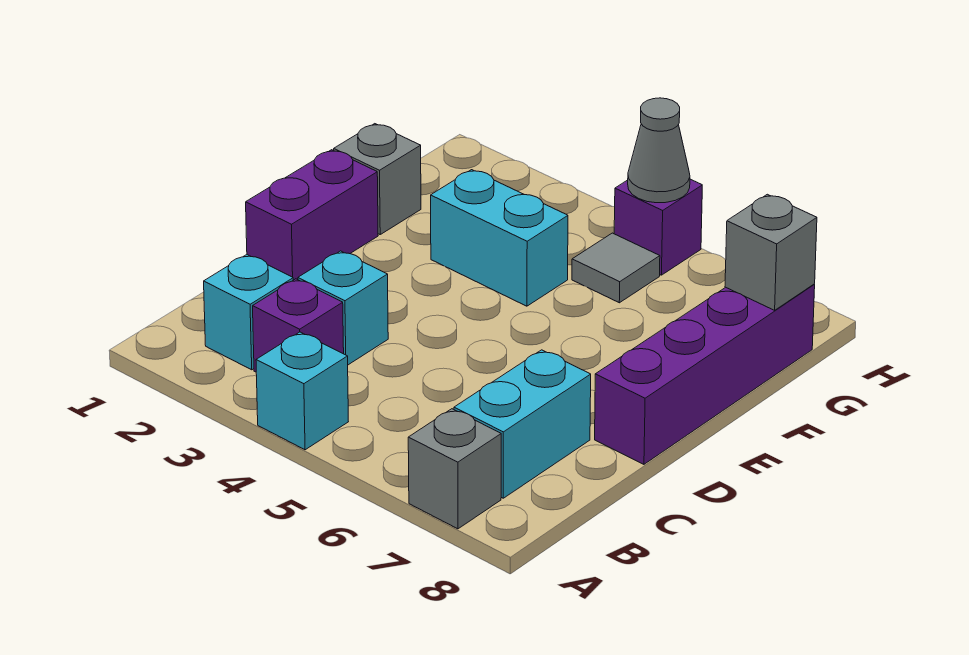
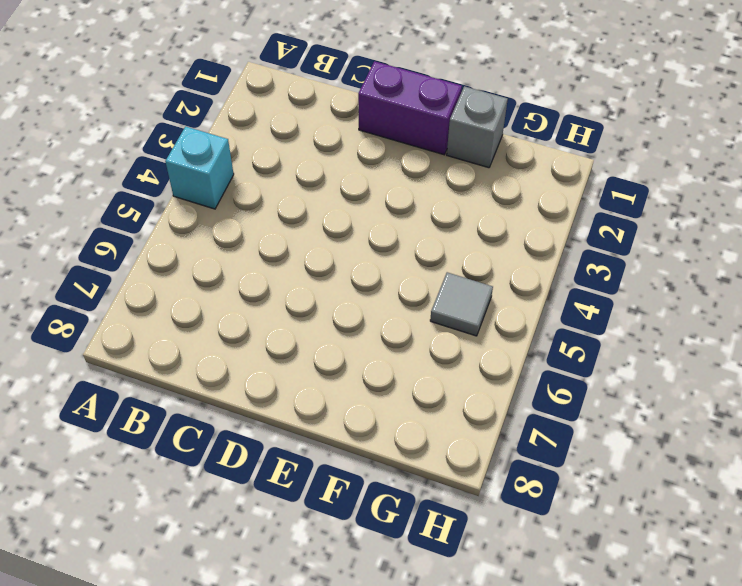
none -> grey 1x1 brick [408,409,501,529]
none -> cyan 1x1 brick [204,255,293,370]
none -> purple 1x1 brick [253,279,344,372]

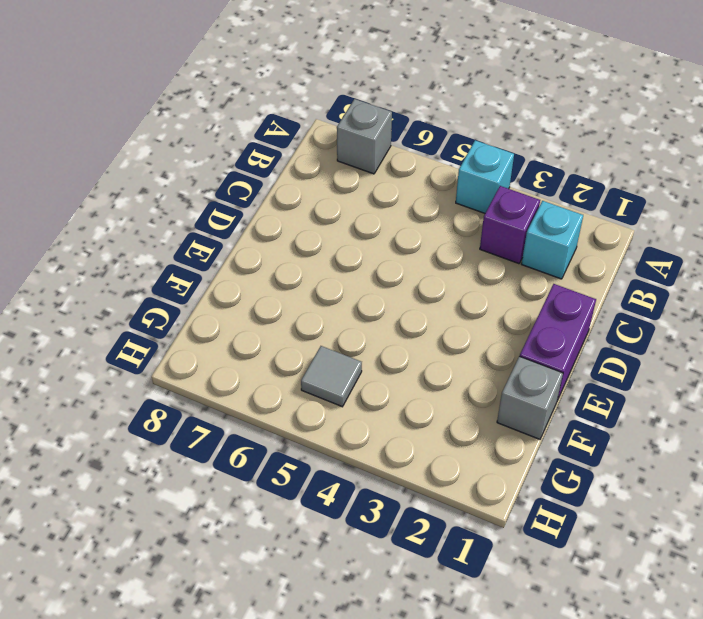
none -> cyan 1x2 brick [454,350,591,498]
none -> cyan 1x1 brick [298,251,388,365]
none -> purple 1x4 brick [595,284,815,464]

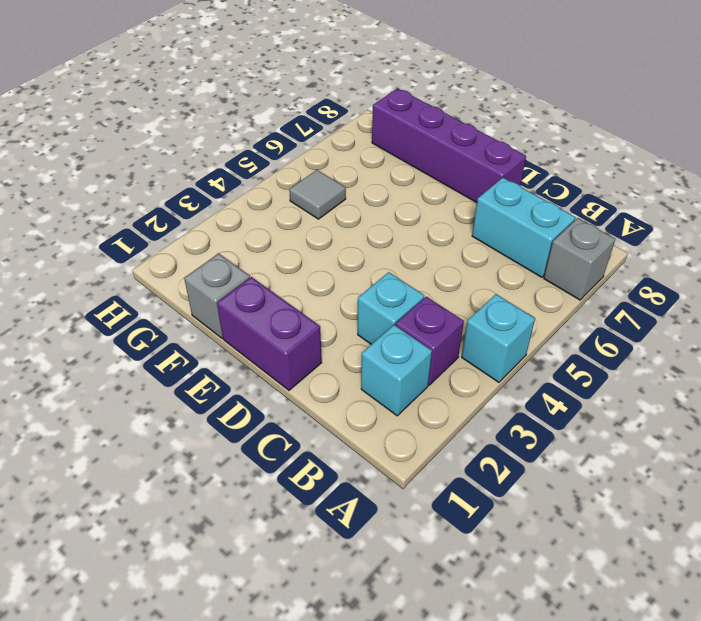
none -> cyan 1x2 brick [431,170,568,306]
none -> purple 1x1 brick [614,179,702,275]
none -> grey 1x1 brick [725,194,817,310]

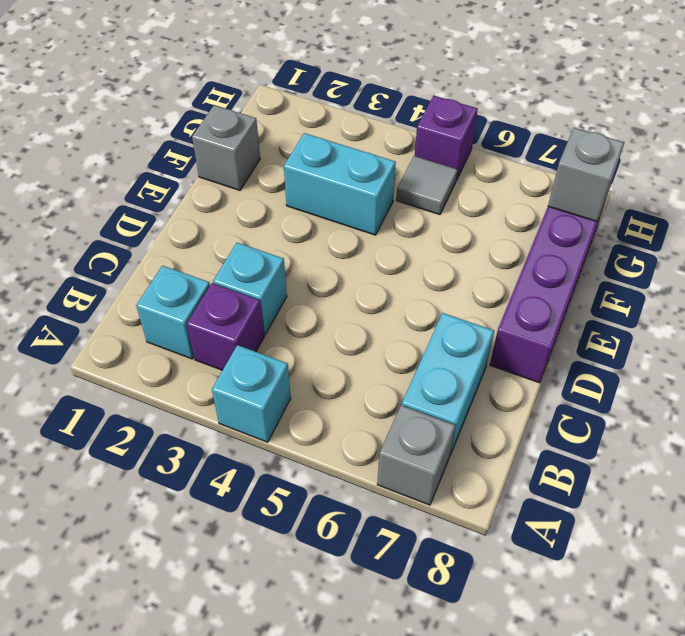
none -> purple 1x2 brick [246,150,378,280]
none -> grey 1x1 cone [628,98,690,203]

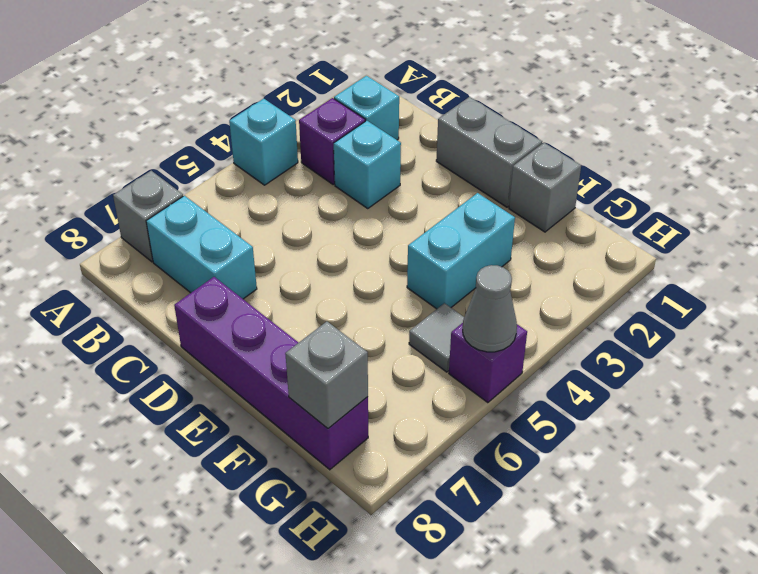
grey 1x2 brick [436,97,542,207] -> purple 1x2 brick [246,150,378,280]

